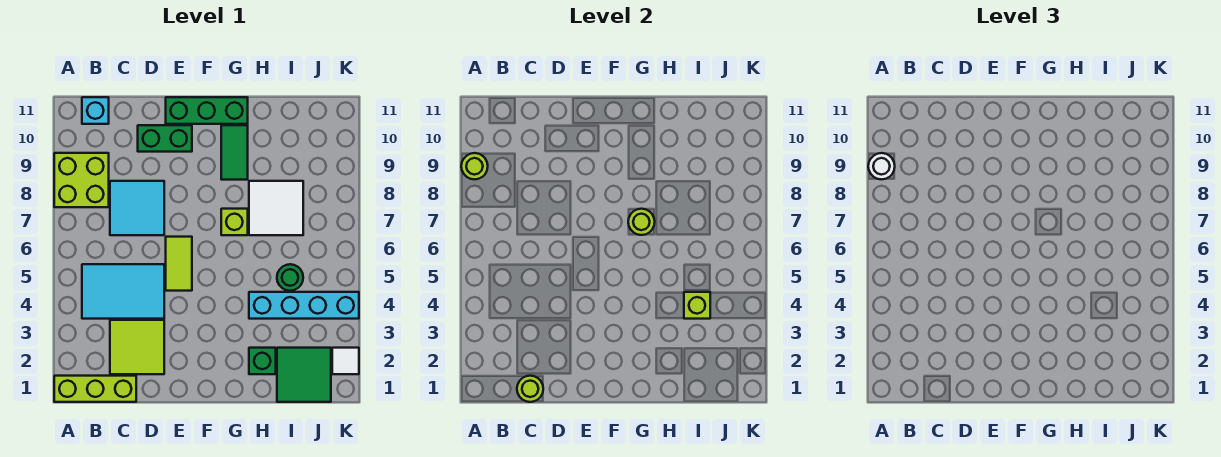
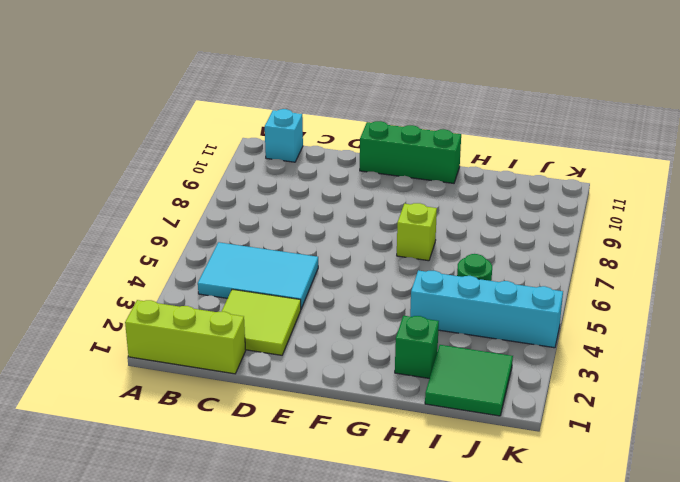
none -> lime 2x2 brick [54,153,109,207]
none -> cyan 2x2 tile [110,181,164,235]
none -> green 1x2 brick [138,125,192,152]

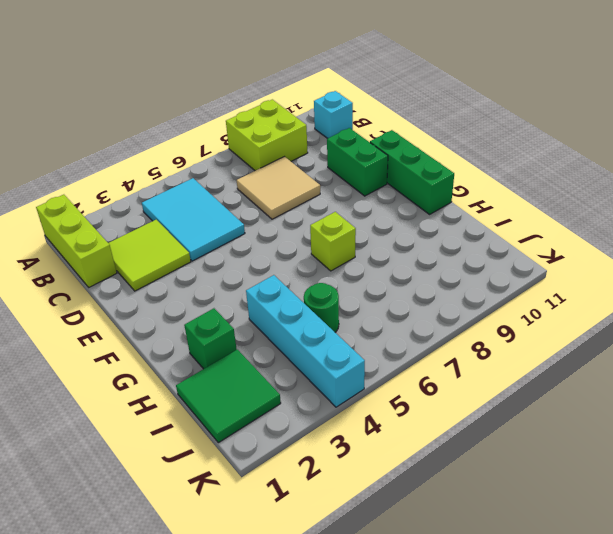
tan 2x2 tile [237,157,320,219] -> cyan 2x2 tile [110,181,164,235]
none -> lime 1x2 tile [166,237,192,291]
none -> green 1x2 tile [221,125,248,180]
none -> white 2x2 tile [249,181,303,235]

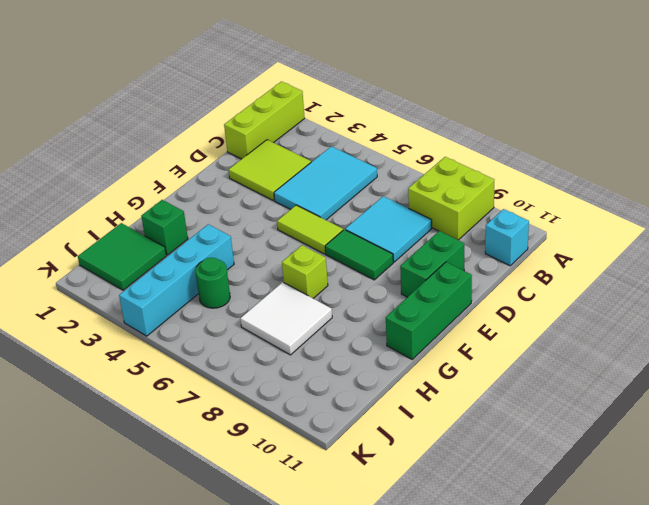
green 1x2 tile [325,230,393,280] -> green 1x2 tile moved to [221,125,248,180]
none -> white 1x1 tile [332,348,359,374]
none -> lime 1x1 round brick [461,153,488,179]
none -> lime 1x1 round brick [517,376,543,402]

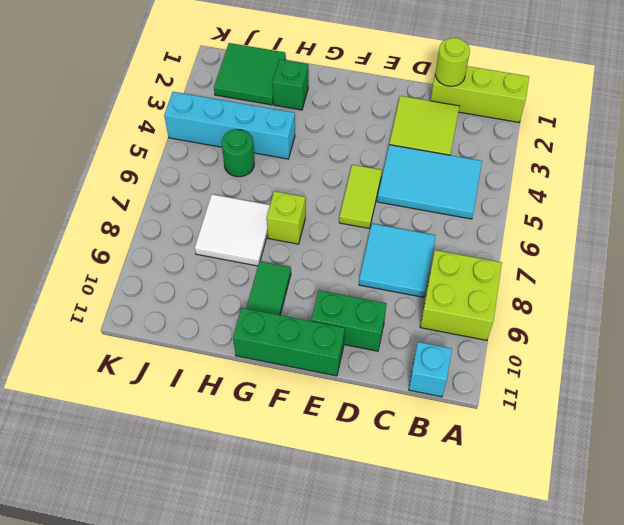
none -> white 1x1 tile [332,348,359,374]
none -> lime 1x1 round brick [461,153,488,179]
none -> lime 1x1 round brick [628,209,655,235]

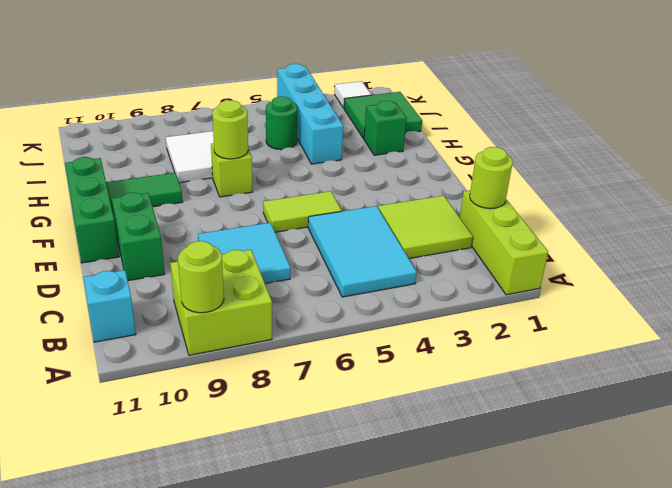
none -> lime 1x1 brick [684,292,710,319]
none -> white 1x1 round brick [868,153,895,179]

